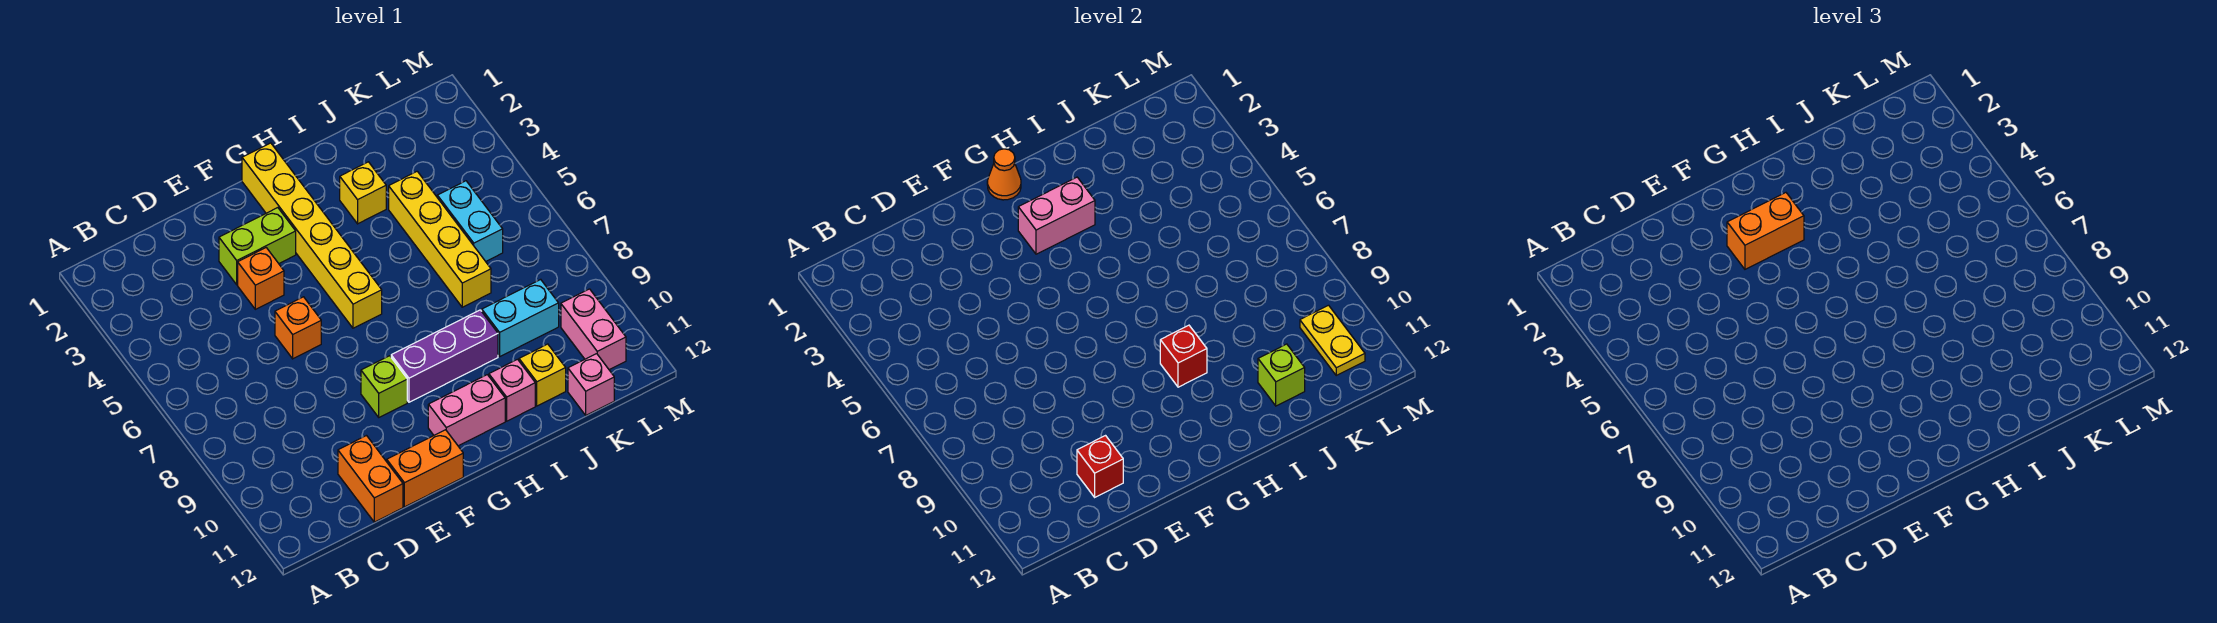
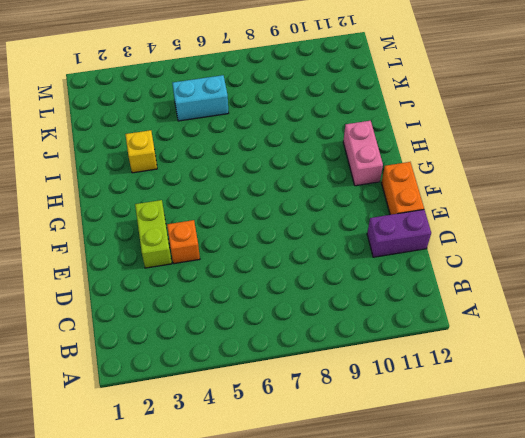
purple 1x2 brick [367,210,431,257] -> orange 1x2 brick [338,436,403,522]
none -> orange 1x1 brick [275,297,321,359]
none -> lime 1x1 brick [361,356,407,417]
none -> yellow 1x6 brick [242,143,382,328]

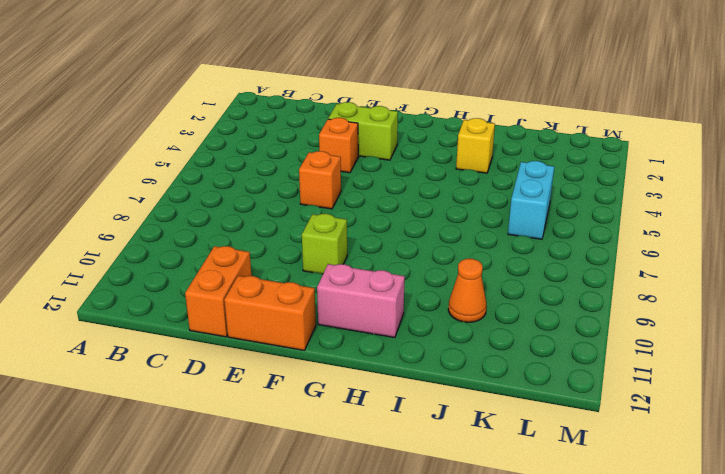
orange 1x1 cone [448,258,486,322] -> orange 1x1 cone moved to [987,149,1021,200]
none -> yellow 1x6 brick [242,143,382,328]
none -> purple 1x3 brick [391,310,498,402]
none -> pink 1x1 brick [489,359,535,421]

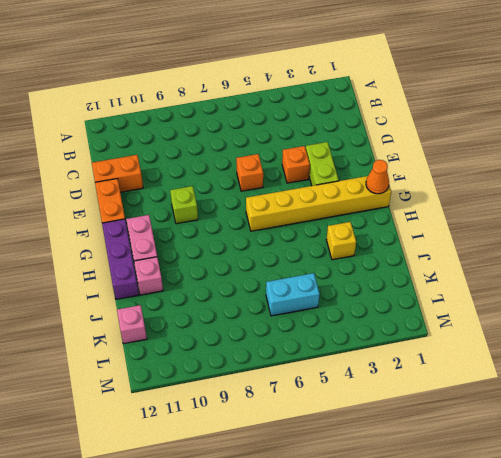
purple 1x3 brick [102,219,139,299] -> purple 1x3 brick moved to [391,310,498,402]
none -> yellow 1x4 brick [389,171,491,307]
none -> cyan 1x2 brick [482,279,559,356]
none -> yellow 1x1 brick [519,344,566,406]

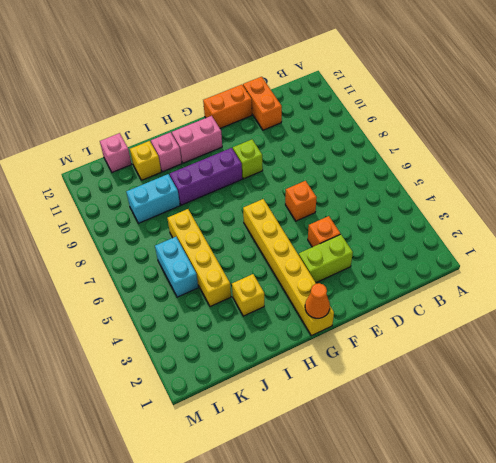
none -> pink 1x2 brick [561,289,626,370]
none -> red 1x1 brick [1077,436,1123,497]
none -> pink 1x2 brick [1018,177,1095,254]

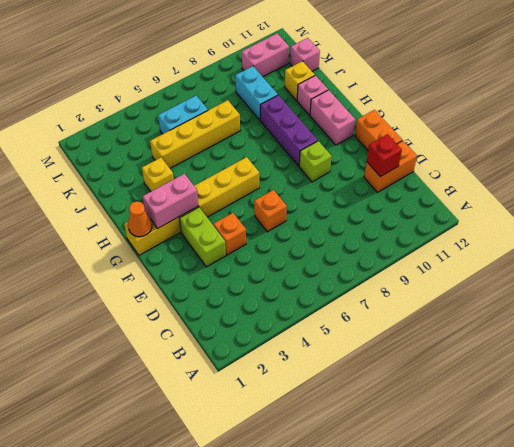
pink 1x2 brick [143,174,198,229] -> pink 1x2 brick turned to [1018,177,1095,254]
none -> red 1x1 brick [1160,325,1207,387]
none -> lime 1x1 brick [1258,344,1305,406]
none -> yellow 1x2 plate [1300,305,1365,375]

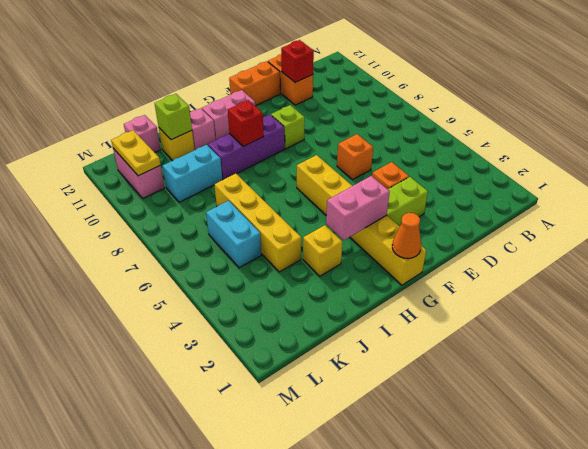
none -> orange 1x2 brick [1727,193,1804,269]

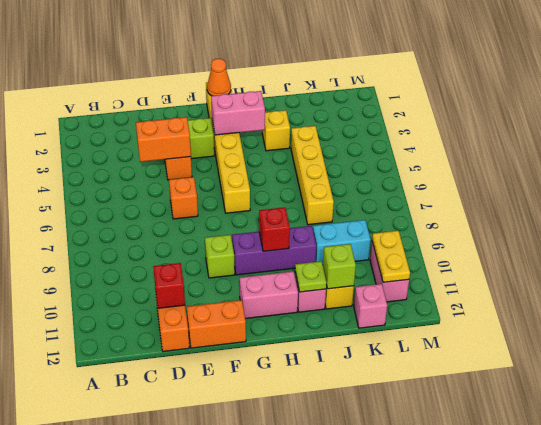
orange 1x2 brick [136,117,191,162] -> orange 1x2 brick moved to [1727,193,1804,269]
lime 1x1 plate [295,261,326,292] -> none
none -> cyan 1x2 brick [437,181,503,261]

